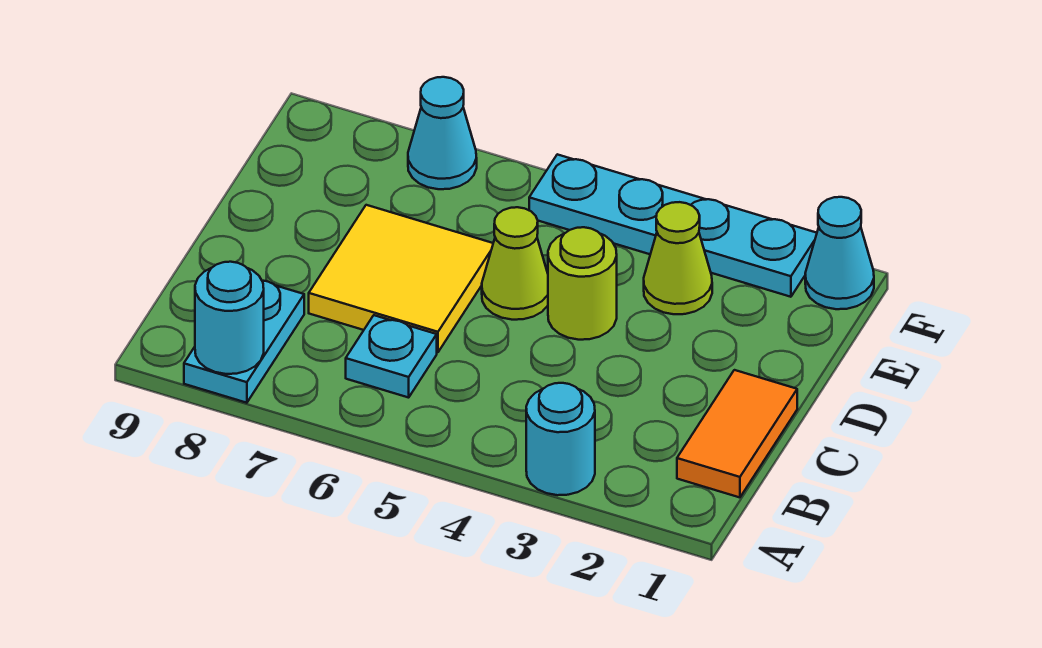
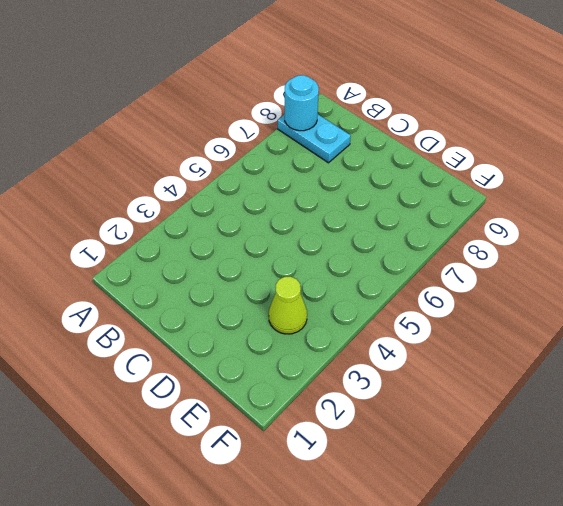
none -> cyan 1x1 round brick [526,383,595,495]
none -> orange 1x2 tile [677,370,797,497]
none -> cyan 1x1 plate [346,315,437,398]

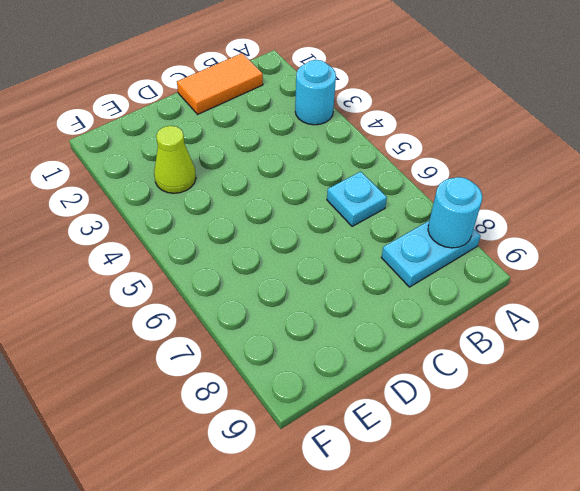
none -> yellow 2x2 tile [309,205,493,352]
none -> lime 1x1 round brick [548,227,617,340]
none -> lime 1x1 cone [482,207,548,320]

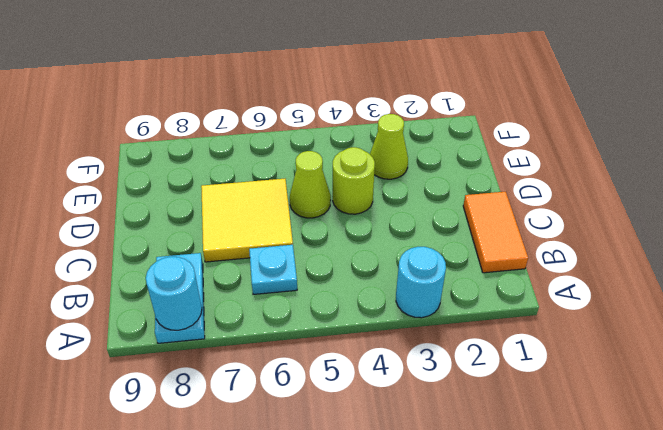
none -> cyan 1x1 cone [805,197,874,309]
none -> cyan 1x4 plate [529,154,817,297]
none -> cyan 1x1 cone [408,77,477,189]

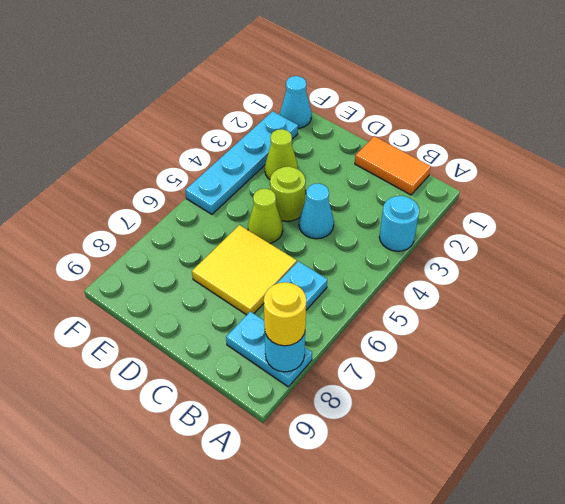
yellow 1x1 round brick [264,282,306,346] -> none
cyan 1x1 cone [299,183,334,239] -> cyan 1x1 cone moved to [408,77,477,189]

